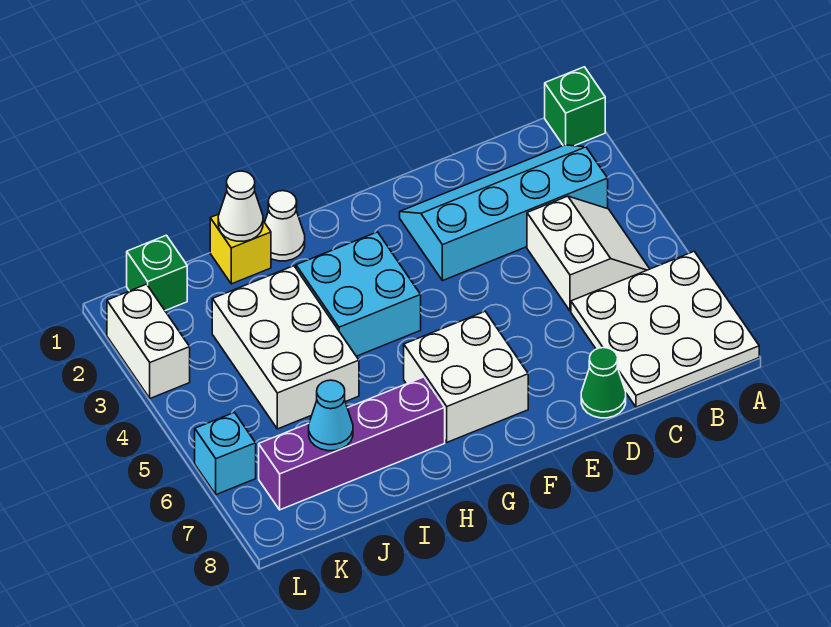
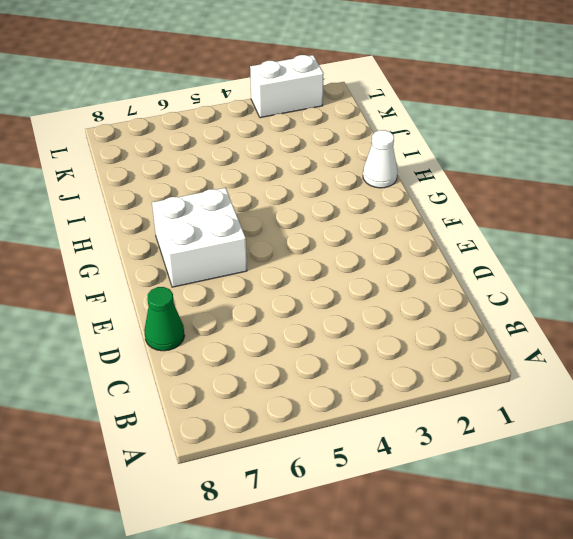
none -> green 1x1 brick [545,67,605,146]
none -> white 3x3 plate [571,251,759,407]
none -> cyan 2x4 slope [400,145,608,281]

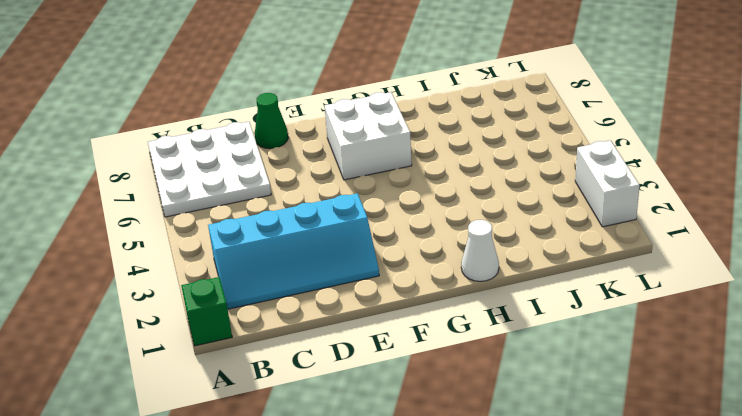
none -> white 2x2 slope [527,196,649,311]
none -> cyan 2x2 brick [296,232,421,356]
none -> purple 1x4 brick [259,377,445,510]

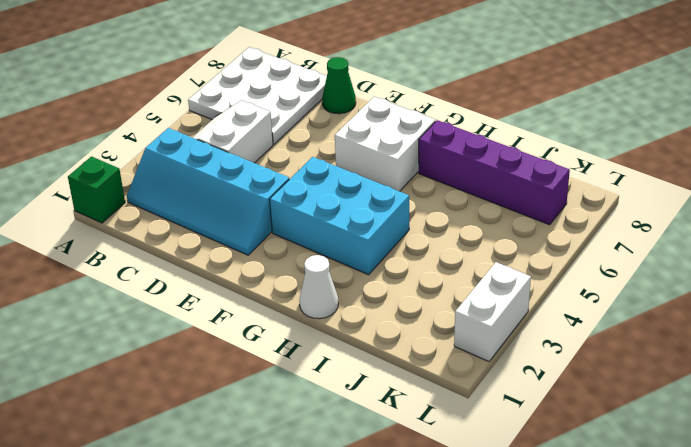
cyan 2x3 brick [270,157,409,275] -> cyan 2x2 brick [296,232,421,356]
none -> yellow 1x1 brick [210,214,271,284]
none -> white 2x3 brick [212,266,359,429]
none -> green 1x1 brick [127,235,187,311]

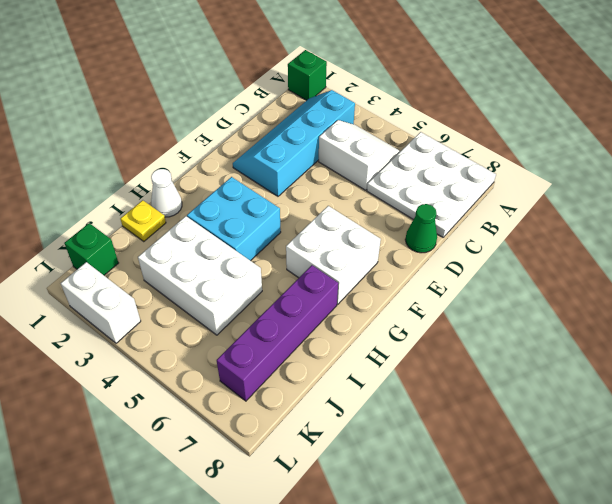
yellow 1x1 plate [121,200,166,241] -> yellow 1x1 brick [210,214,271,284]
none -> cyan 1x1 brick [195,412,256,495]
none -> white 1x1 cone [218,171,263,241]
none -> cyan 1x1 cone [309,380,353,451]

